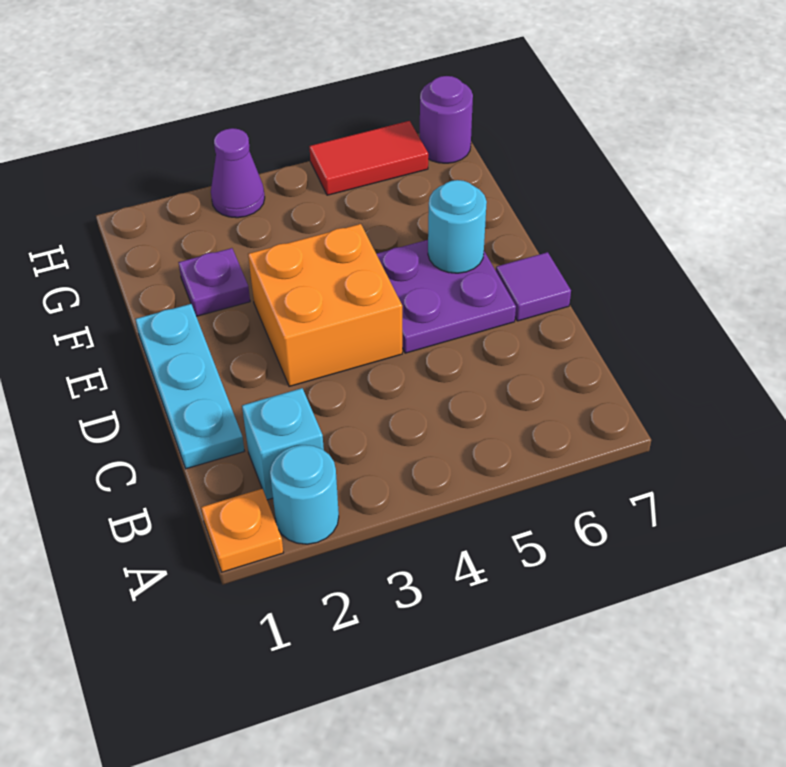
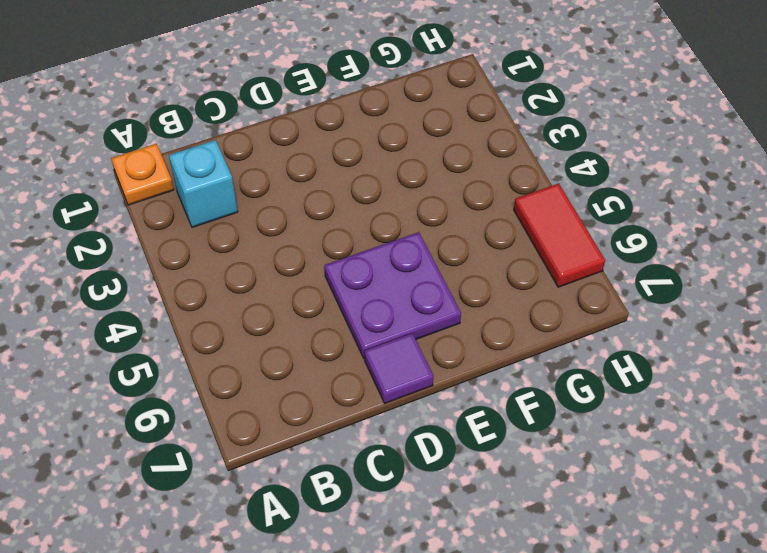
none -> cyan 1x1 round brick [270,445,339,544]
none -> cyan 1x3 plate [135,304,244,469]
none -> orange 2x2 brick [248,224,402,387]

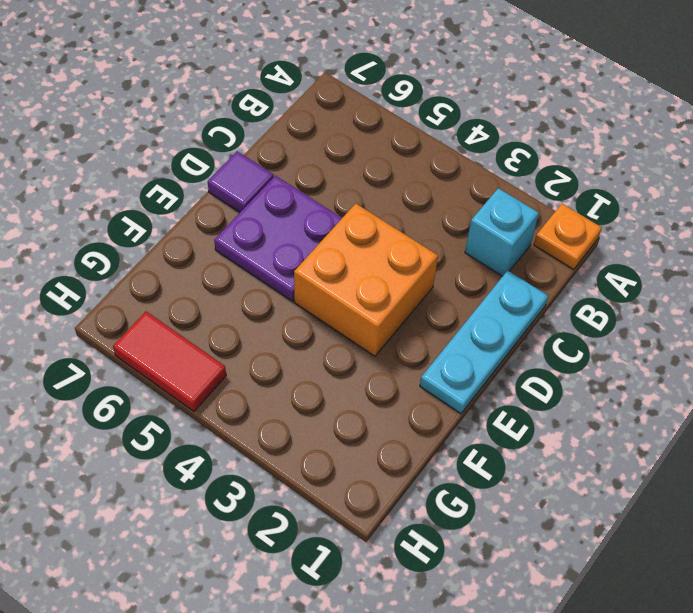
none -> cyan 1x1 round brick [270,445,339,544]
none -> purple 1x1 plate [178,248,250,316]
none -> purple 1x1 cone [211,128,265,218]

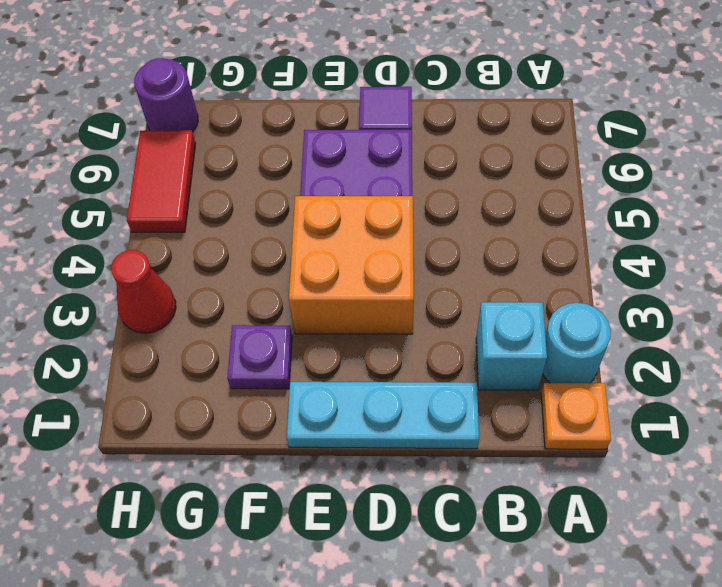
red 1x1 cone [111,250,176,333] -> purple 1x1 cone [211,128,265,218]
none -> cyan 1x1 round brick [428,180,487,273]

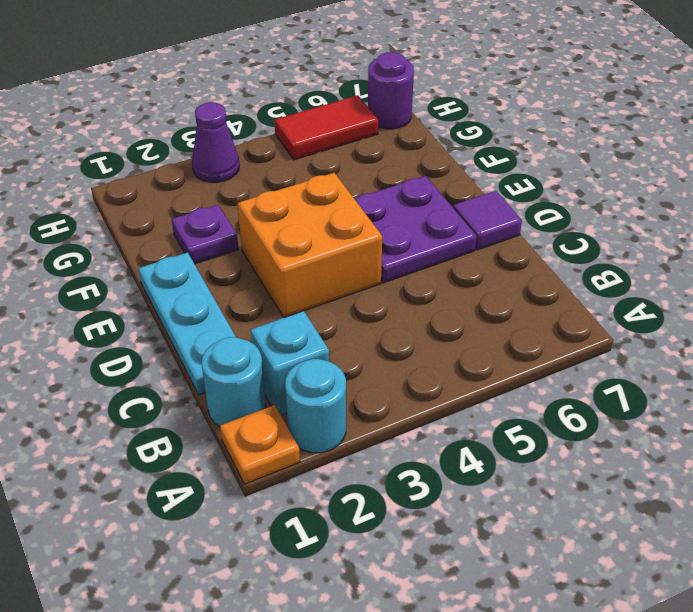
cyan 1x1 round brick [201,337,266,426] -> cyan 1x1 round brick moved to [428,180,487,273]

